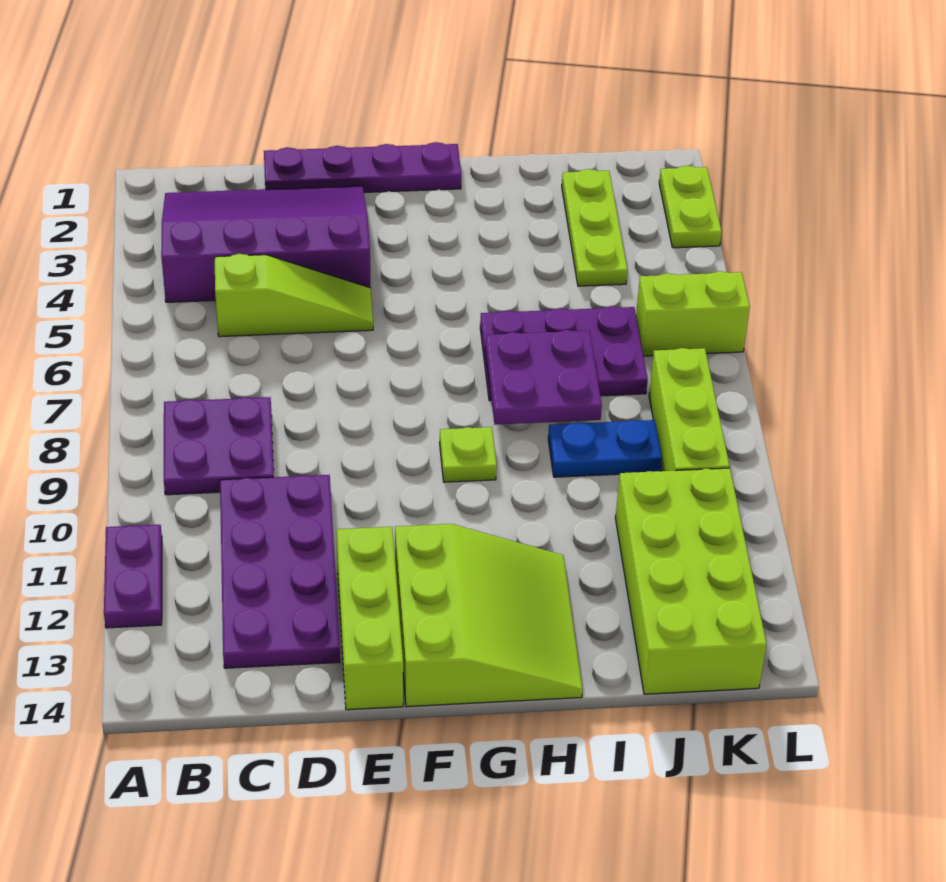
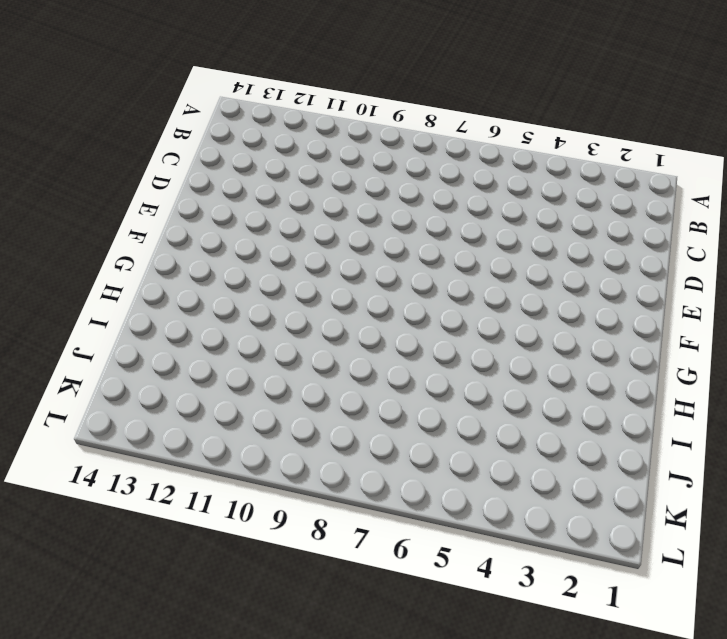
none -> purple 1x2 plate [104,525,162,628]
none -> purple 3x4 slope [161,186,370,302]
none -> purple 2x2 plate [164,397,274,495]

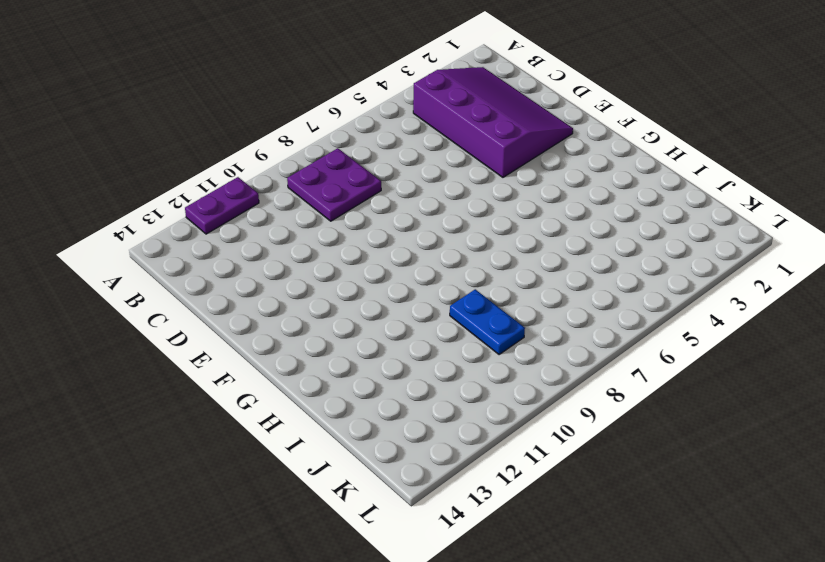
none -> lime 1x3 slope [215,254,373,337]
none -> purple 2x4 plate [220,475,340,668]
none -> purple 1x4 plate [264,142,461,192]

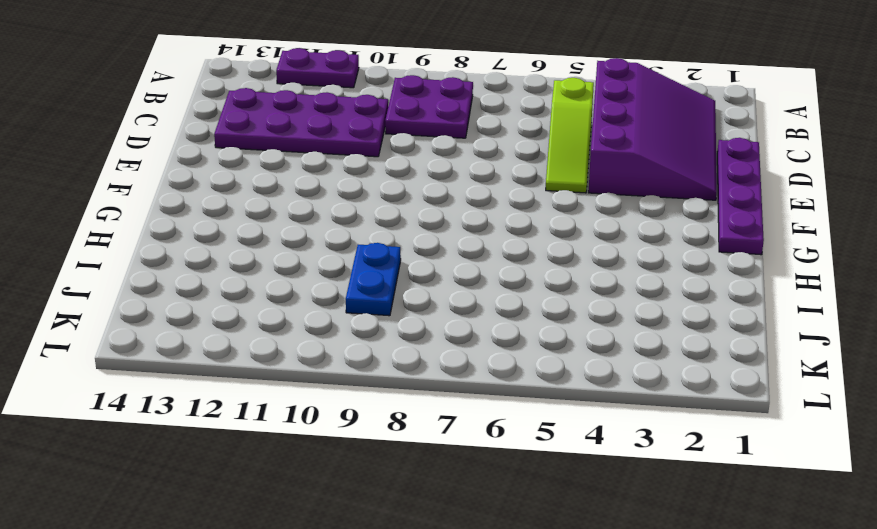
none -> lime 1x3 brick [337,527,403,710]
none -> lime 3x3 slope [395,524,583,707]
none -> lime 1x1 plate [440,427,497,482]

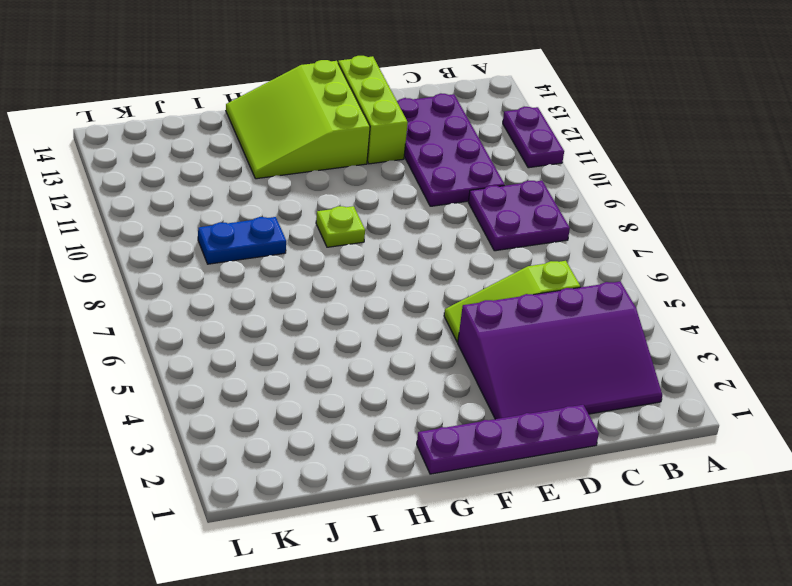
none -> purple 2x3 plate [480,306,648,401]
none -> lime 1x3 plate [562,169,627,286]
none -> lime 2x4 brick [615,468,767,694]

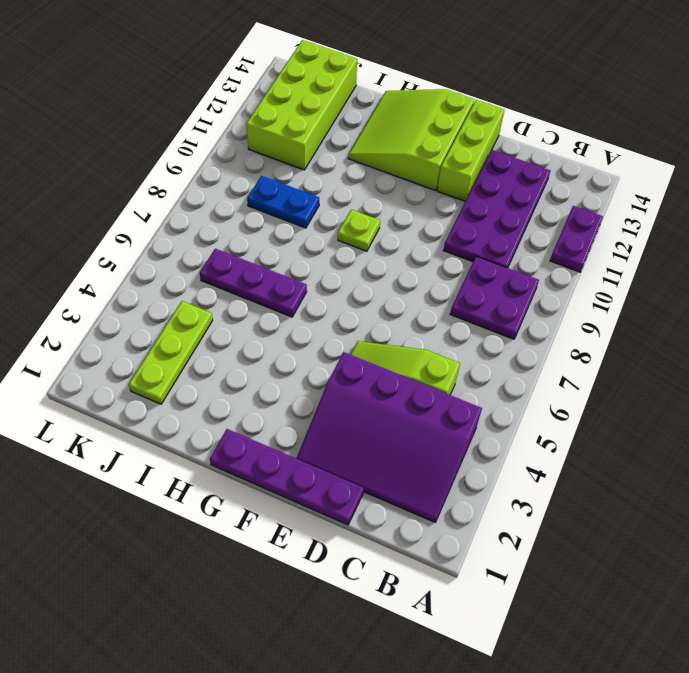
purple 1x3 plate [200,249,307,317] -> purple 2x3 plate [480,306,648,401]
none -> lime 1x2 brick [636,271,750,356]
none -> lime 1x3 brick [649,348,730,471]
none -> lime 1x2 plate [659,166,722,248]

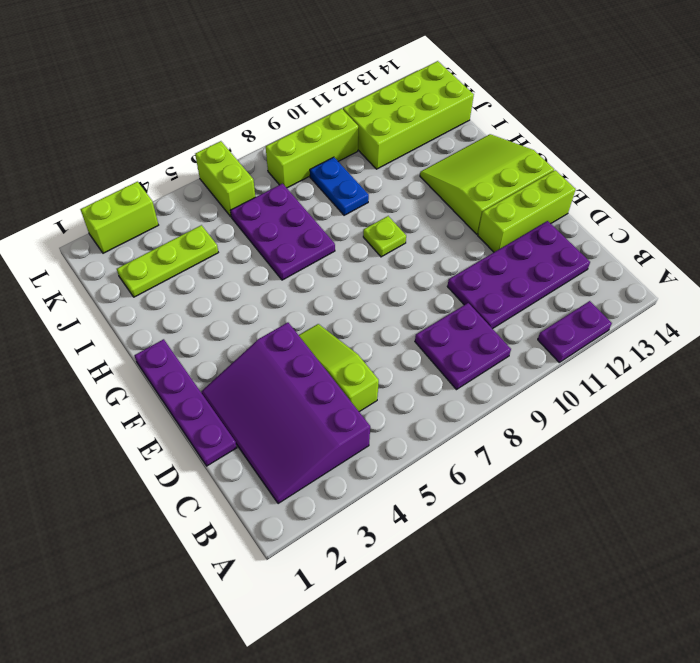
lime 1x2 brick [80,182,158,253] -> lime 1x2 plate [659,166,722,248]
none -> purple 2x2 plate [485,330,602,425]

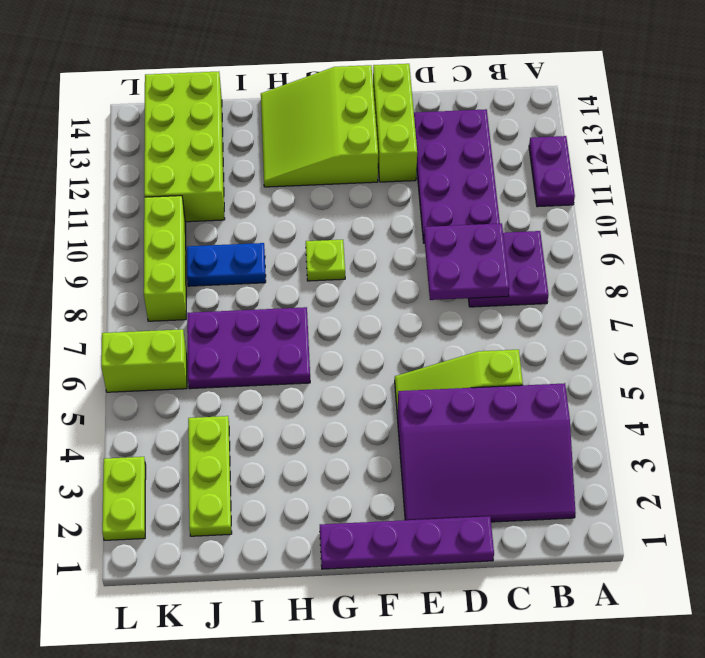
purple 2x2 plate [424,223,509,300] -> purple 2x2 plate moved to [485,330,602,425]

